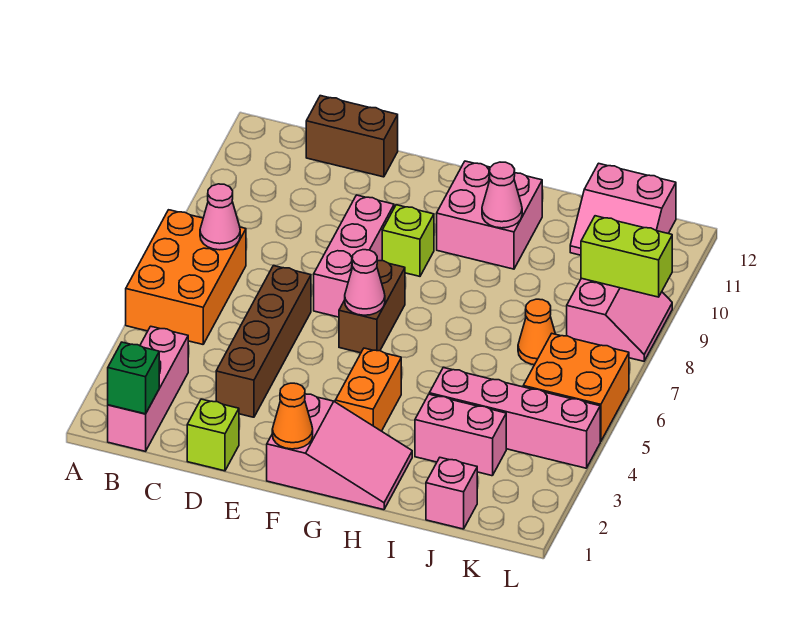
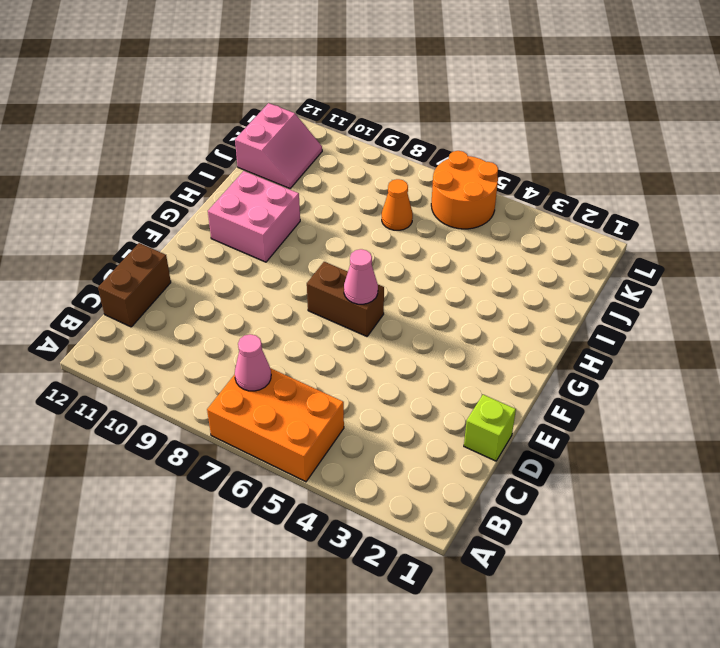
orange 2x2 round brick [431,151,498,229] -> orange 2x2 brick [523,334,629,442]
none -> pink 1x3 brick [108,326,188,451]
none -> brown 1x4 brick [216,266,311,417]
none -> pink 1x3 brick [314,195,394,317]

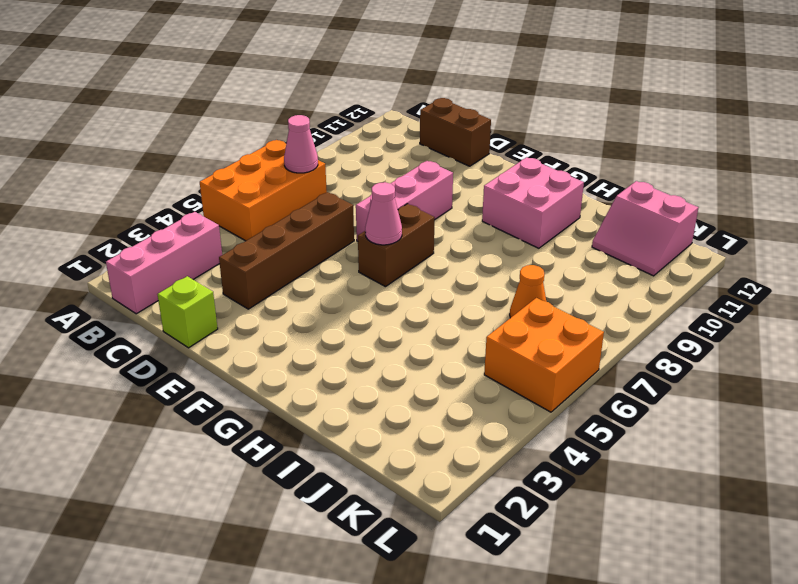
none -> pink 2x3 slope [267,394,412,510]
none -> lime 1x1 brick [382,205,434,276]
none -> orange 1x2 brick [335,348,401,431]

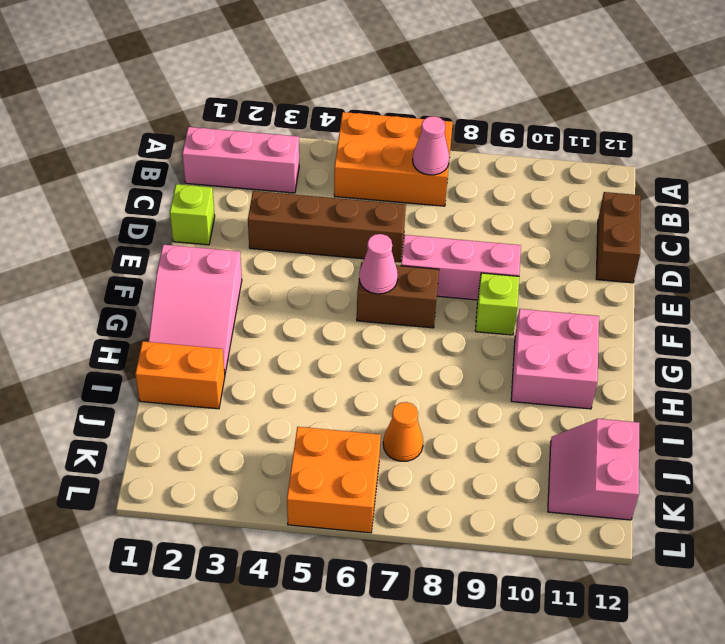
orange 1x2 brick [135,341,225,409] -> orange 1x2 brick moved to [335,348,401,431]
none -> pink 1x2 brick [415,394,506,476]
none -> pink 1x4 brick [429,368,600,468]
none -> pink 1x1 brick [426,458,477,529]

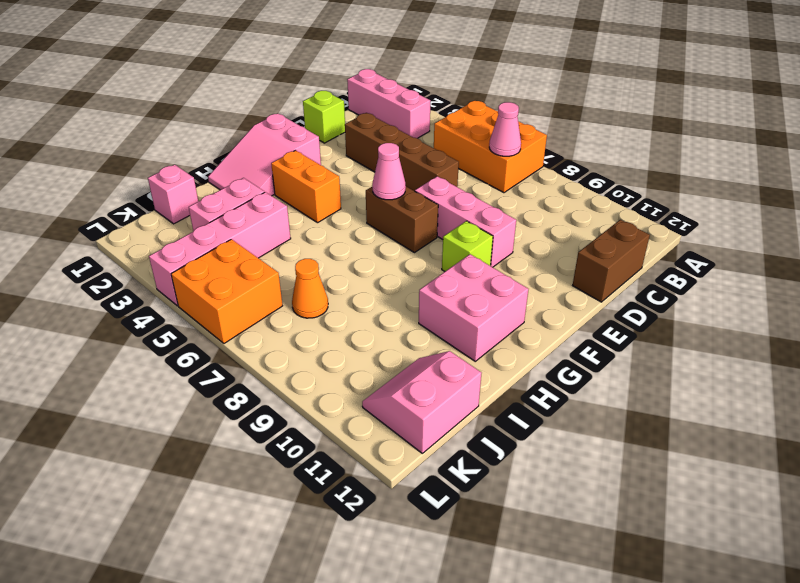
none -> pink 2x2 slope [567,278,672,361]
none -> green 1x1 brick [108,342,159,414]
none -> orange 1x1 cone [272,383,313,449]

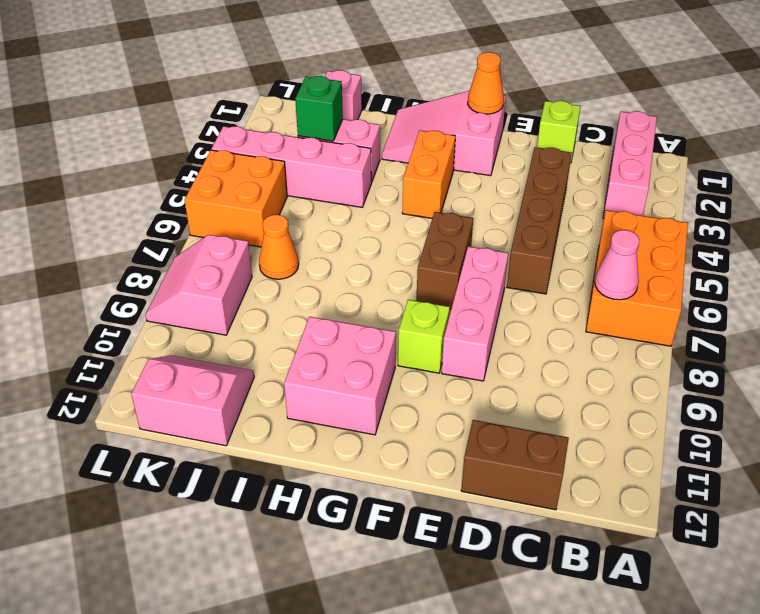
green 1x1 brick [295,76,343,141] -> green 1x1 brick moved to [108,342,159,414]
none -> pink 1x1 cone [345,250,385,315]
none -> pink 1x1 cone [482,162,522,228]
none -> lime 1x2 brick [581,216,672,297]

